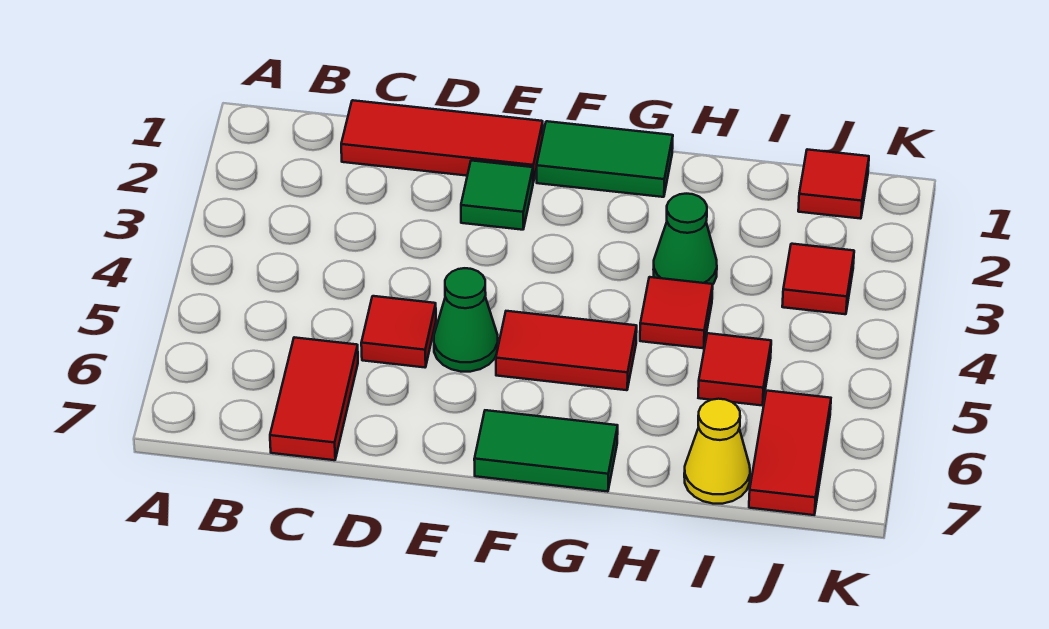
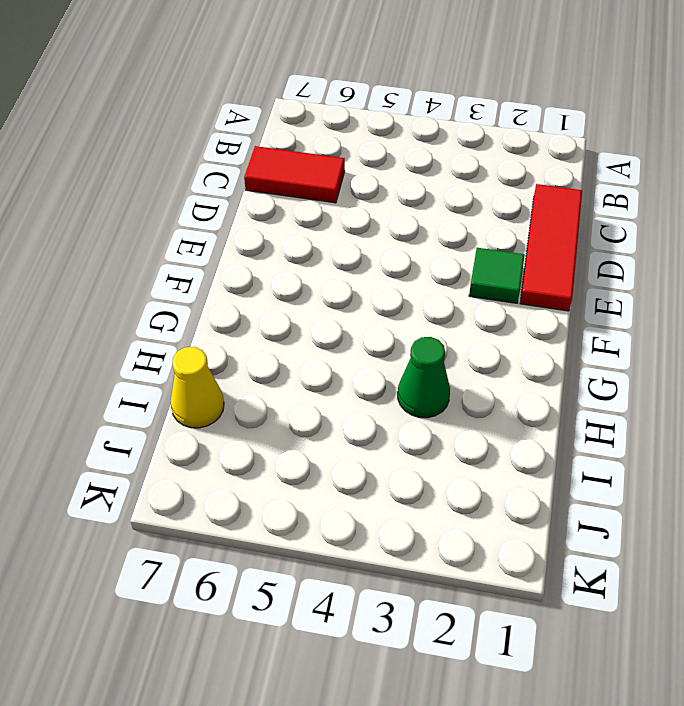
none -> red 1x1 tile [361,296,436,367]
none -> green 1x1 cone [434,268,498,372]
none -> green 1x2 tile [537,121,673,197]

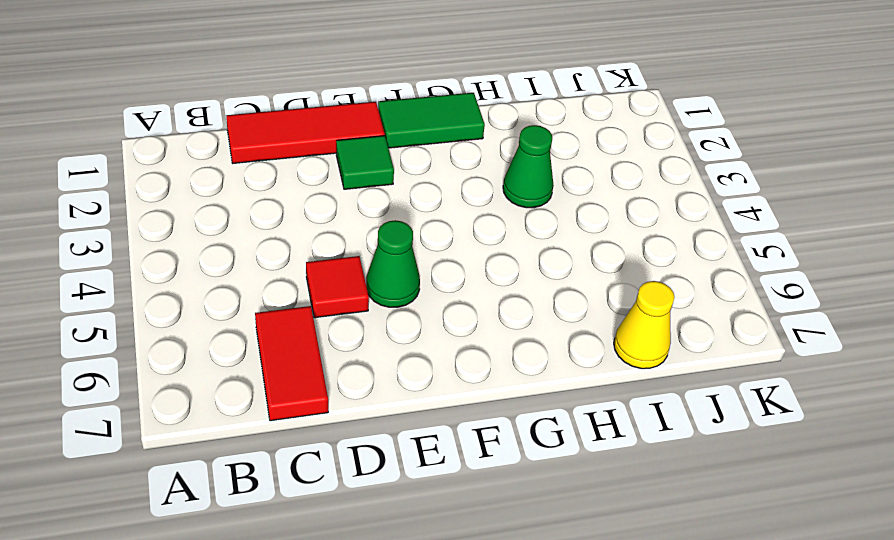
none -> red 1x2 tile [496,311,637,390]
none -> green 1x2 tile [474,410,618,492]
none -> red 1x1 tile [640,277,713,348]

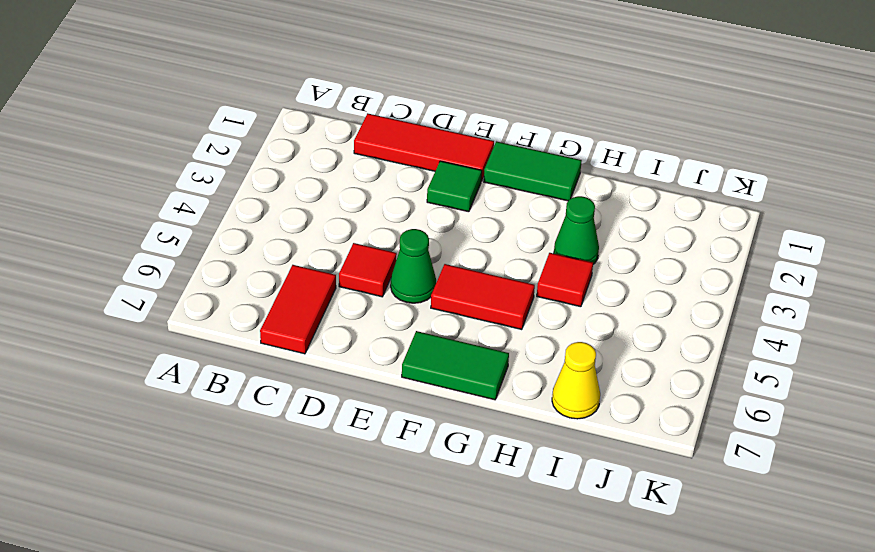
none -> red 1x1 tile [698,333,771,405]
none -> red 1x1 tile [798,149,869,219]
none -> red 1x1 tile [782,244,854,314]

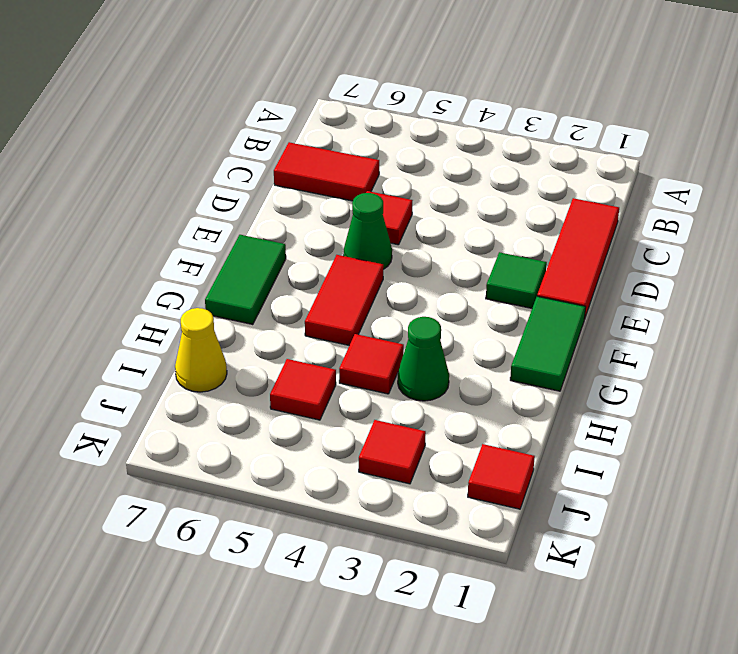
none -> red 1x2 tile [749,391,831,515]

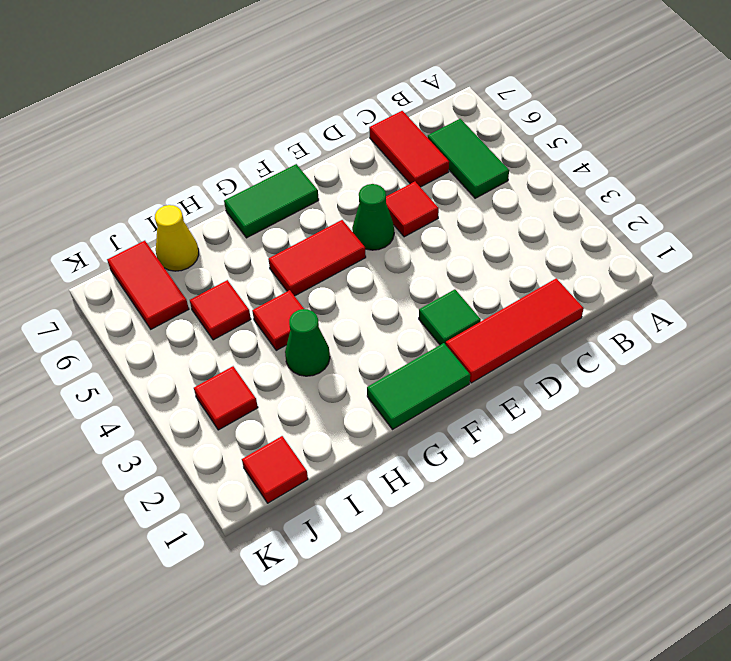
green 1x2 tile [428,119,509,198] -> none

